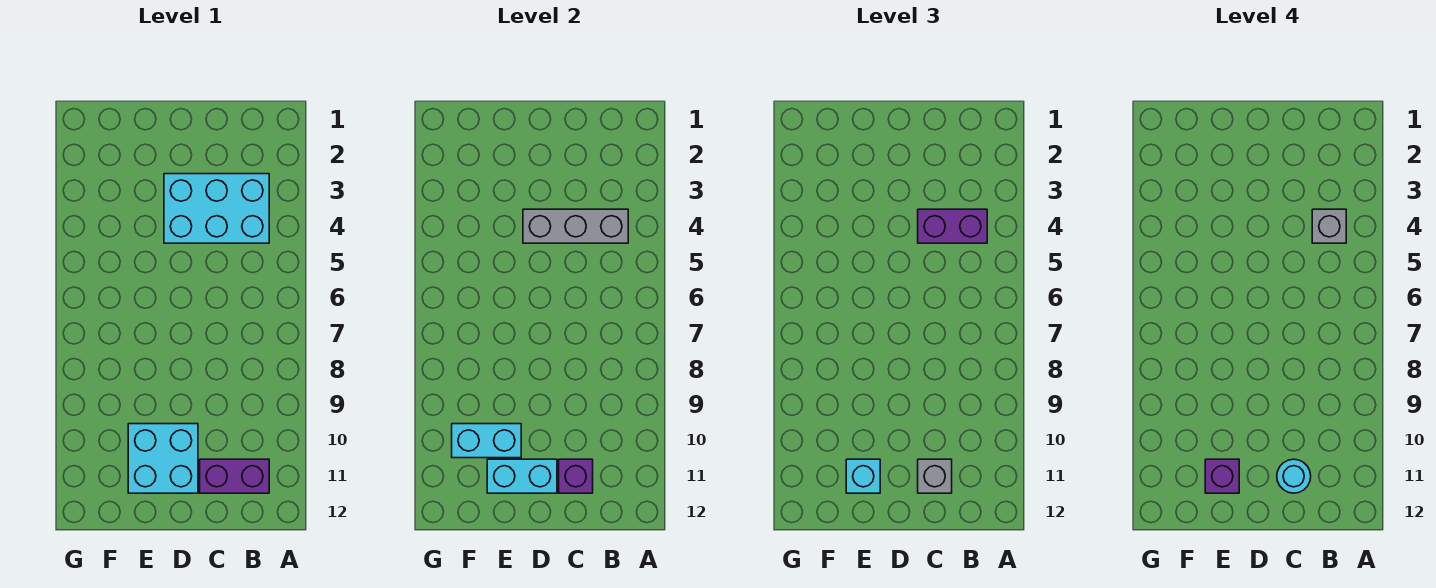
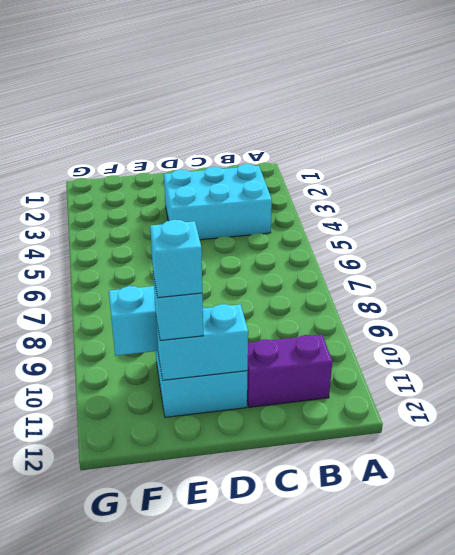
cyan 1x1 brick [150,220,202,298] -> purple 1x1 brick [1205,459,1239,493]
none -> grey 1x3 brick [523,209,628,243]
none -> purple 1x1 brick [559,459,593,493]
none -> purple 1x2 brick [918,209,987,243]

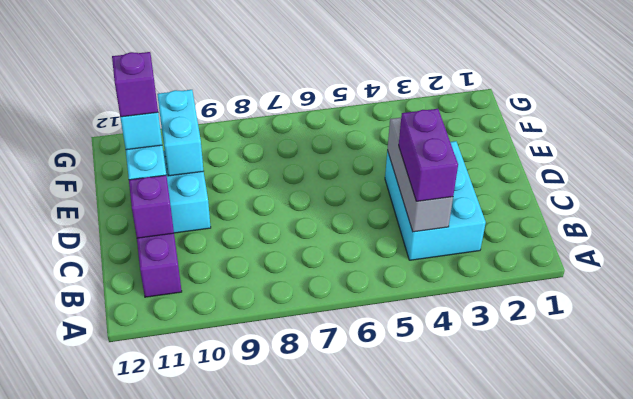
none -> grey 1x1 brick [918,459,952,493]
none -> grey 1x1 brick [1312,209,1346,243]
none -> cyan 1x1 round brick [1277,459,1311,493]

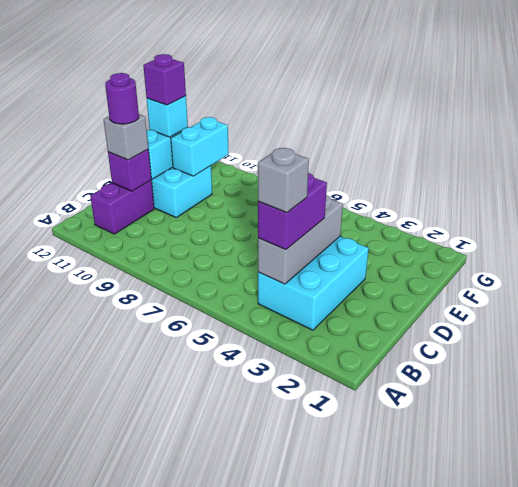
purple 1x1 round brick [105,73,139,124] -> cyan 1x1 round brick [1277,459,1311,493]

